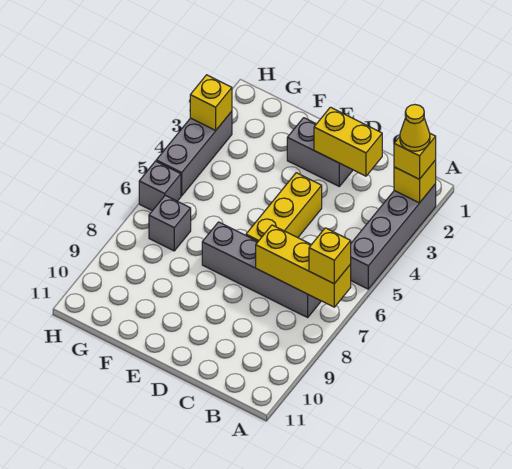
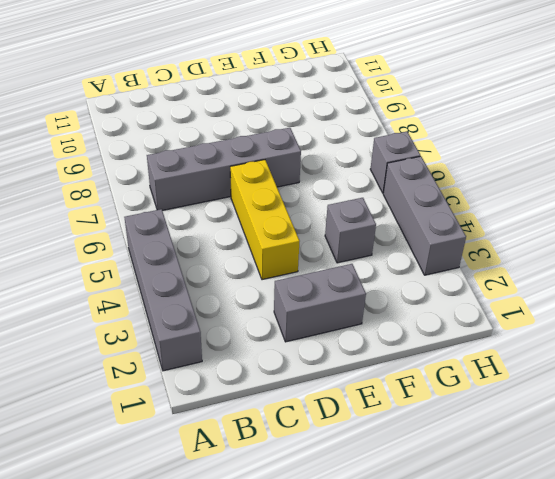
grey 1x1 brick [325,198,376,263] -> grey 1x1 brick moved to [149,195,191,251]
none -> yellow 1x1 brick [394,160,436,203]
none -> yellow 1x3 brick [256,225,351,307]
none -> yellow 1x2 brick [314,107,382,176]

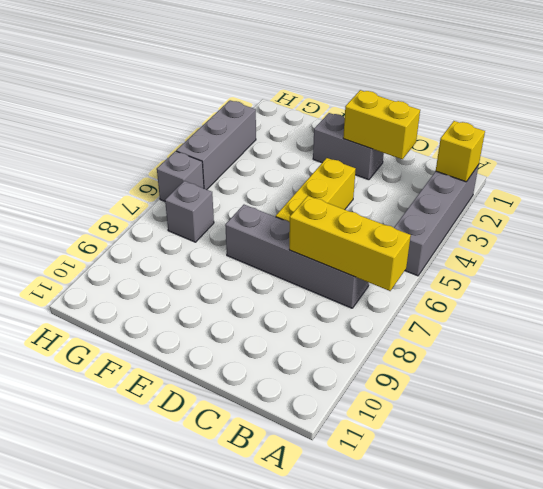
none -> yellow 1x1 brick [190,75,232,131]
none -> yellow 1x1 brick [394,134,436,179]
none -> yellow 1x1 brick [309,228,351,284]

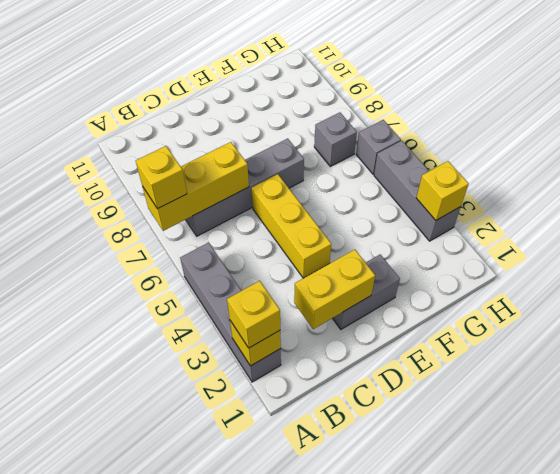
none -> yellow 1x1 cone [400,105,430,151]

